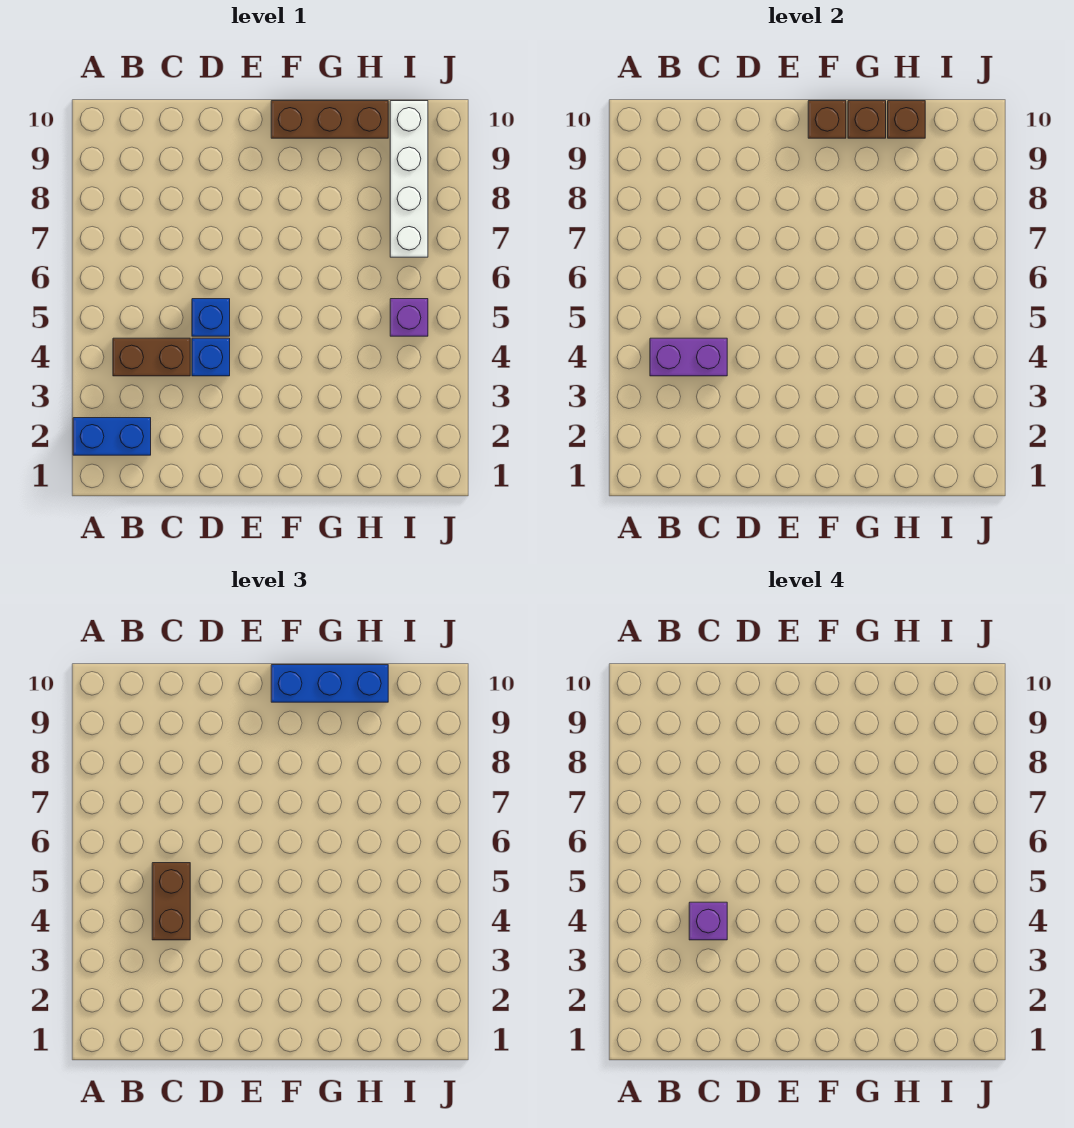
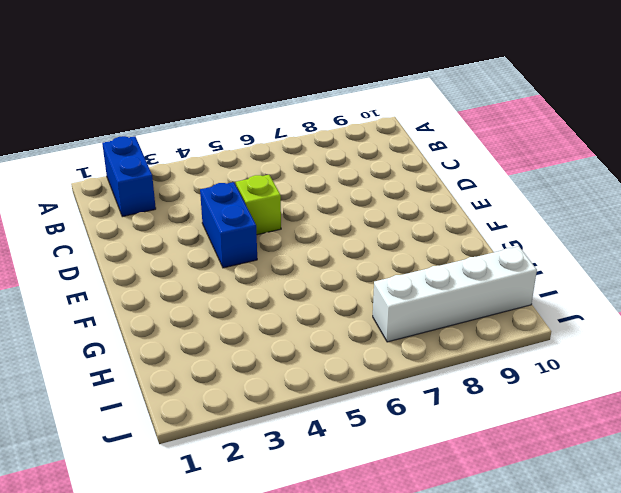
blue 1x2 brick [200,182,257,268] -> blue 1x1 brick [192,338,230,376]
lime 1x1 brick [236,175,281,235] -> blue 1x1 brick [192,299,230,336]
none -> brown 1x2 brick [113,338,190,376]
none -> brown 1x3 brick [271,101,388,138]
none -> purple 1x1 brick [390,299,428,336]

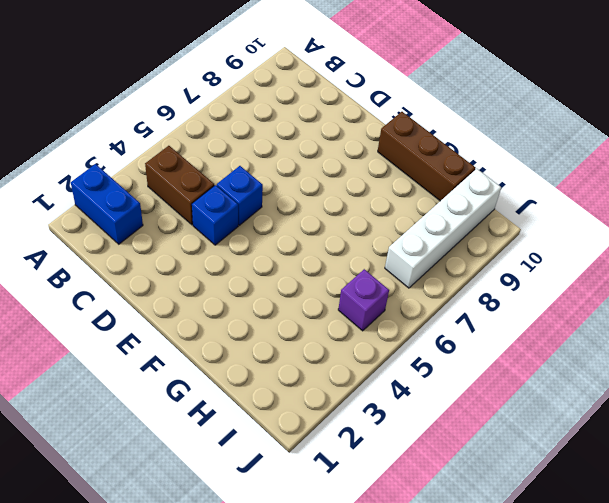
none -> purple 1x2 brick [650,338,727,376]
none -> brown 1x1 brick [808,101,846,138]
none -> brown 1x1 brick [848,101,886,138]

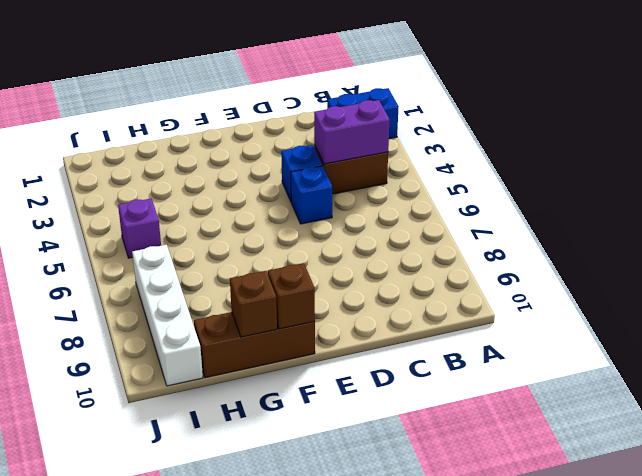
none -> brown 1x1 brick [888,101,925,138]
none -> brown 1x2 brick [152,863,190,940]
none -> blue 1x3 brick [271,665,388,702]

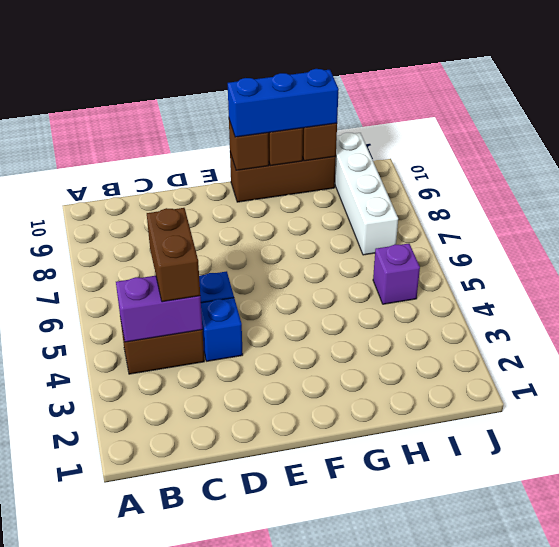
none -> blue 1x2 brick [73,418,151,455]
none -> purple 1x1 brick [689,902,727,940]

